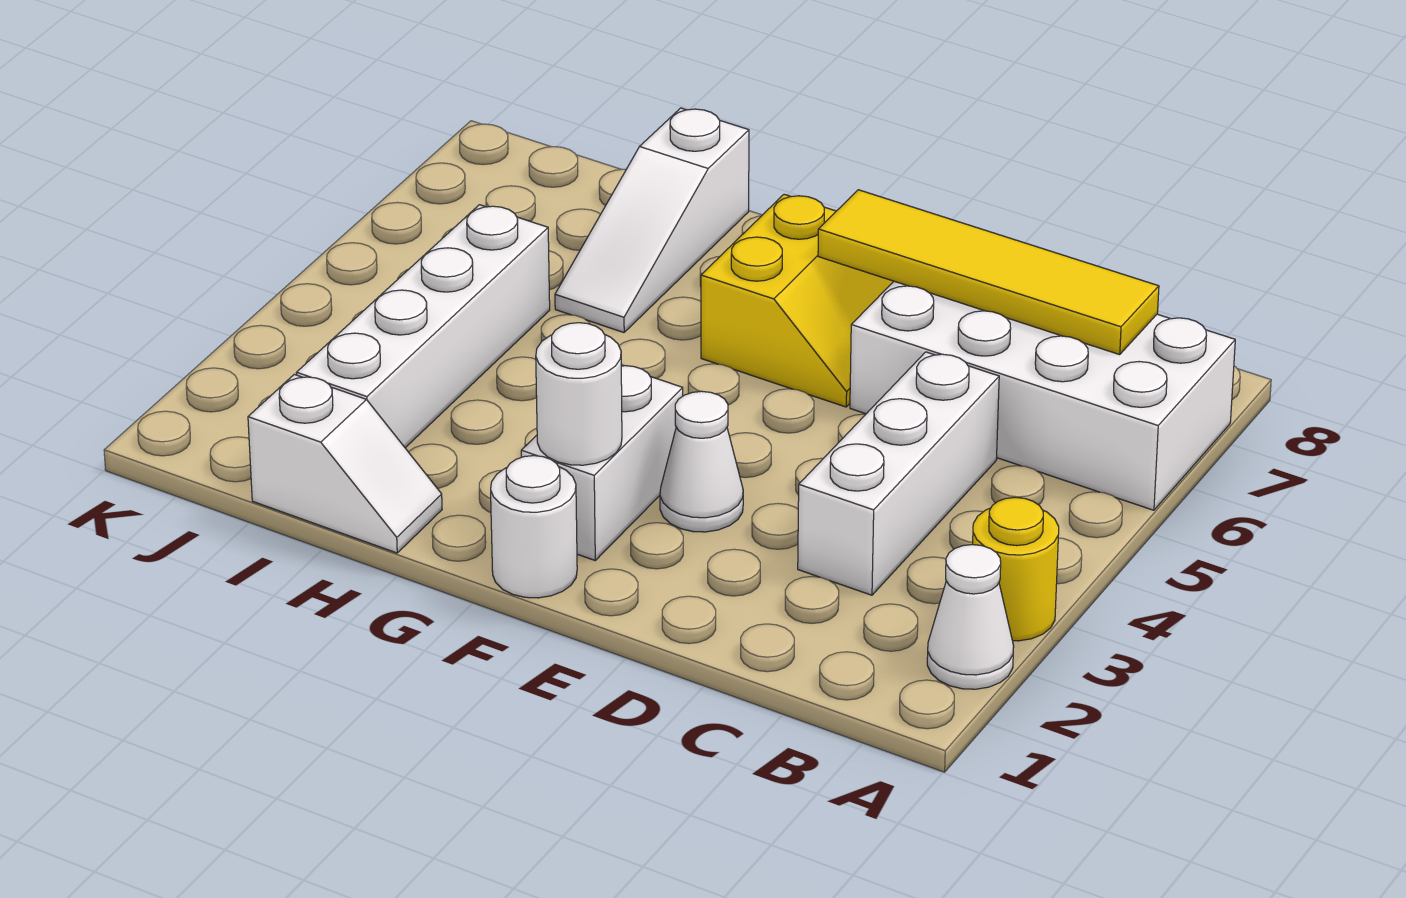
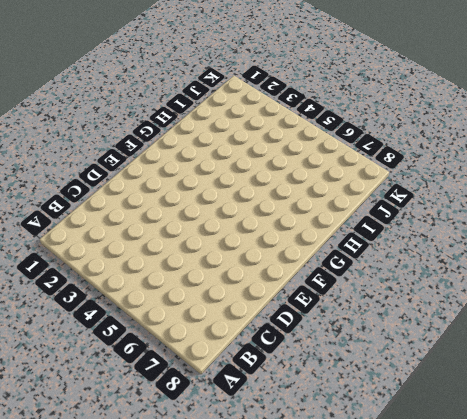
none -> white 1x1 cone [927,545,1014,689]
none -> yellow 1x1 round brick [973,497,1059,641]
none -> white 2x4 brick [850,281,1235,510]

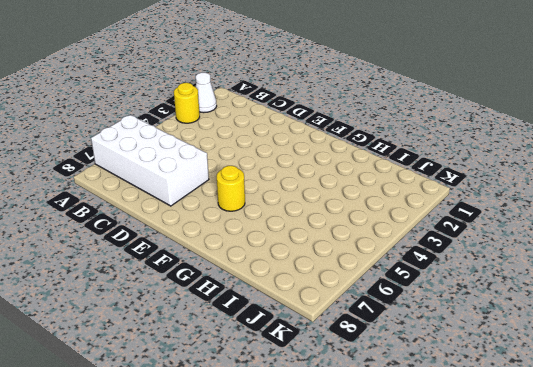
yellow 1x1 round brick [217,166,245,211] -> yellow 2x2 slope [701,194,894,407]
none -> white 1x3 brick [798,352,999,595]
none -> white 1x1 cone [660,391,743,532]
none -> white 1x1 round brick [491,456,577,598]

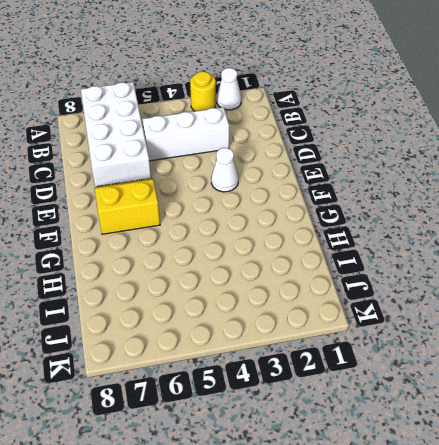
none -> white 1x1 round brick [491,456,577,598]
none -> white 1x2 brick [521,366,683,560]
none -> white 1x2 slope [248,374,442,553]

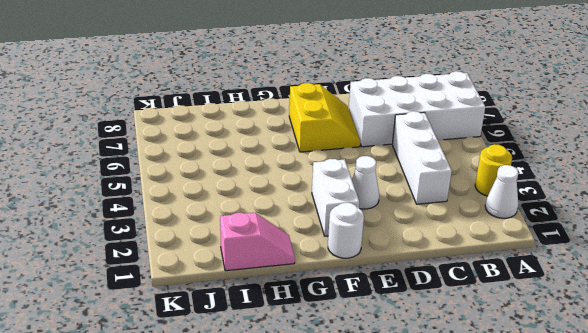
pink 1x2 slope [220,213,295,271] -> white 1x2 slope [248,374,442,553]
none -> white 1x3 slope [555,108,749,332]
none -> white 1x4 brick [296,205,550,448]
none -> yellow 1x4 tile [818,190,1159,355]

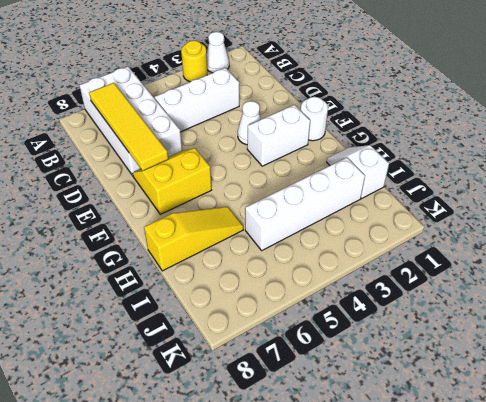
yellow 1x3 slope [144,207,243,271] -> white 1x3 slope [555,108,749,332]
none -> white 1x1 round brick [536,323,622,465]

